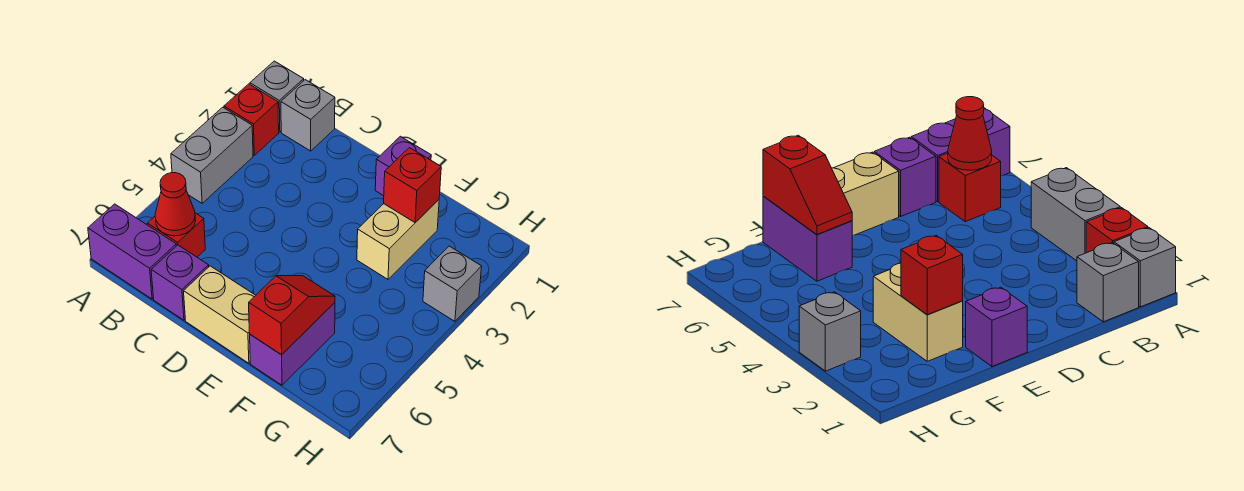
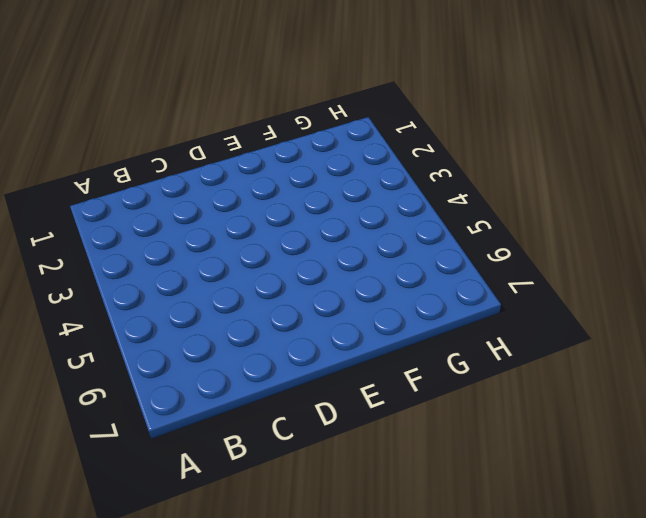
none -> grey 1x1 brick [250,61,304,132]
none -> red 1x1 brick [224,84,279,155]
none -> grey 1x2 brick [171,107,253,203]

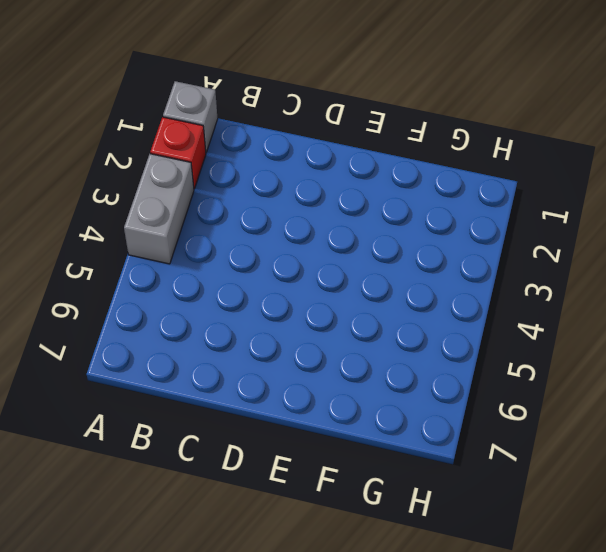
none -> purple 1x2 brick [88,204,176,299]
none -> grey 1x1 brick [281,80,335,151]
none -> red 1x1 brick [147,213,205,257]

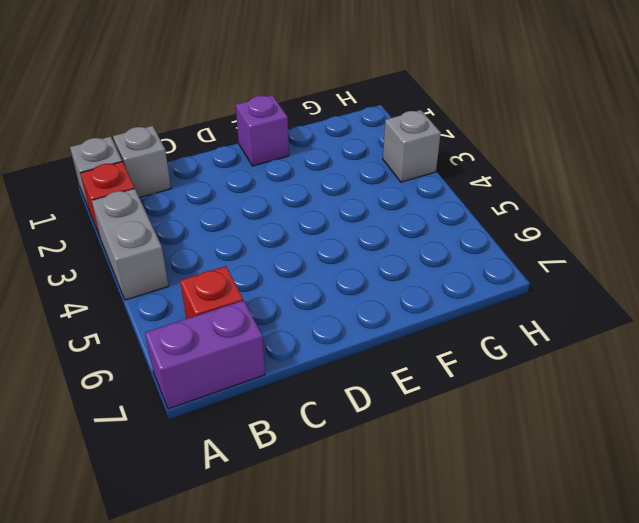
none -> purple 1x1 brick [151,245,209,320]
none -> tan 1x2 brick [184,266,256,363]
none -> tan 1x2 brick [357,200,439,279]

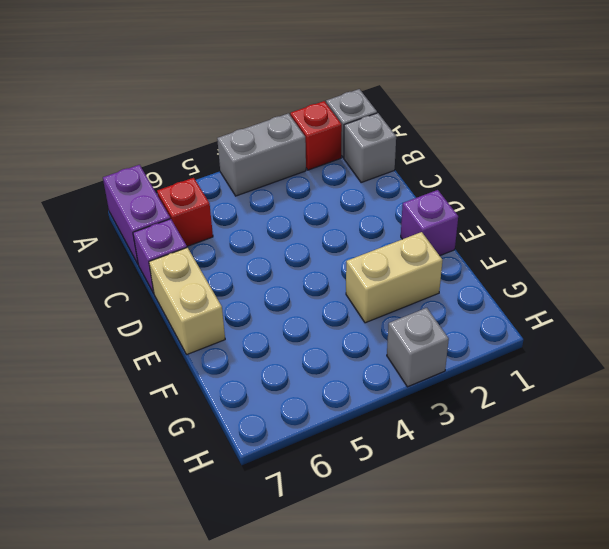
none -> purple 1x2 brick [250,303,335,385]
none -> red 1x1 cone [155,173,195,236]
none -> red 1x1 brick [384,148,441,223]

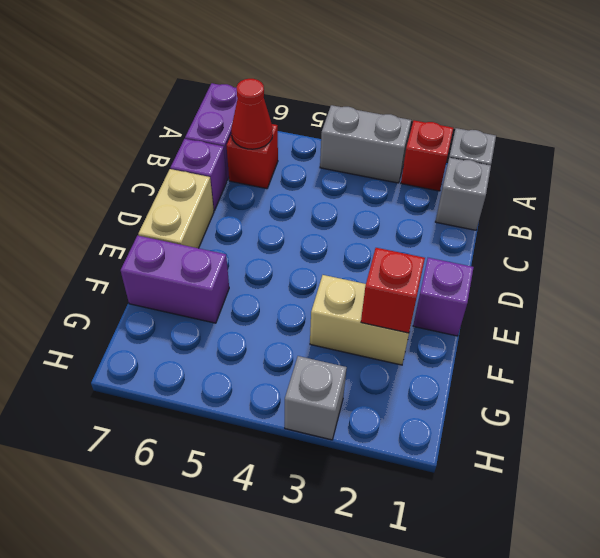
none -> red 1x2 slope [249,276,335,355]

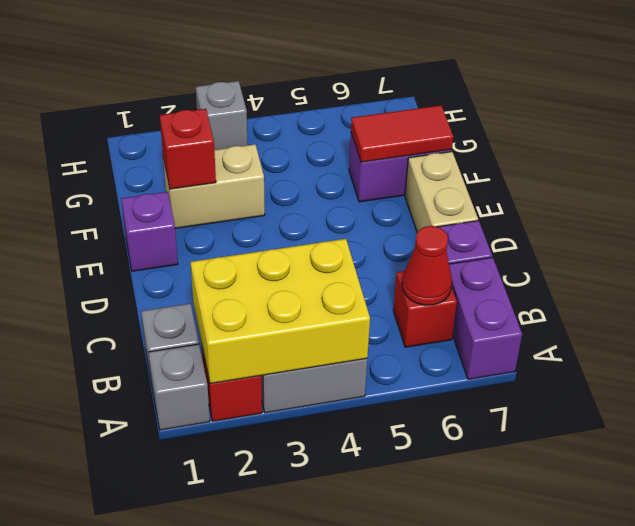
yellow 2x3 brick [190,239,370,384] -> none
red 1x2 tile [351,105,453,162] -> red 1x2 slope [249,276,335,355]

